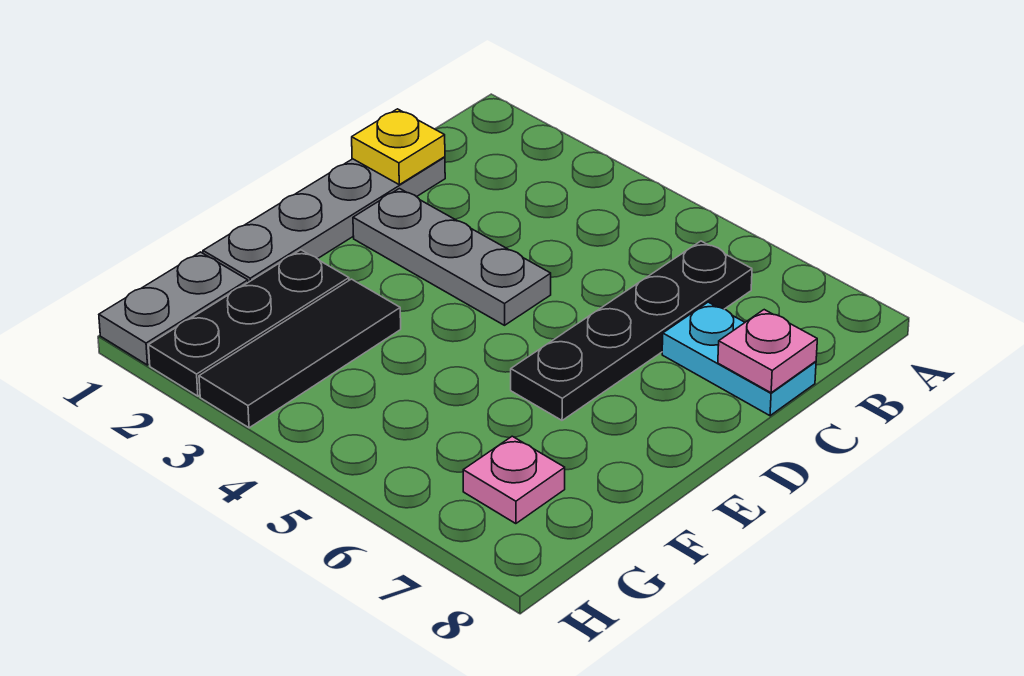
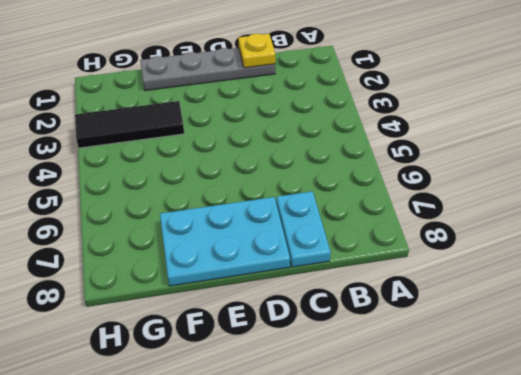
cyan 2x3 plate [160,197,290,286] -> none
none -> black 1x4 plate [511,241,752,420]
none -> grey 1x3 plate [353,189,551,325]

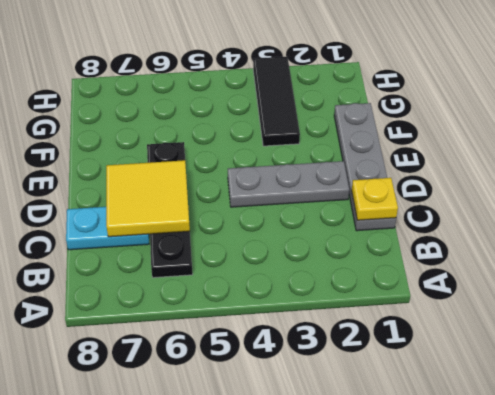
yellow 2x2 tile [106,160,190,237] -> none
none -> black 1x3 plate [149,250,349,396]
none -> grey 1x2 plate [99,252,248,365]

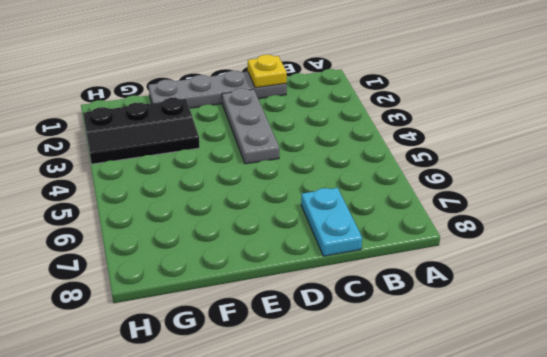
none -> black 1x4 plate [511,241,752,420]
none -> grey 1x2 plate [99,252,248,365]

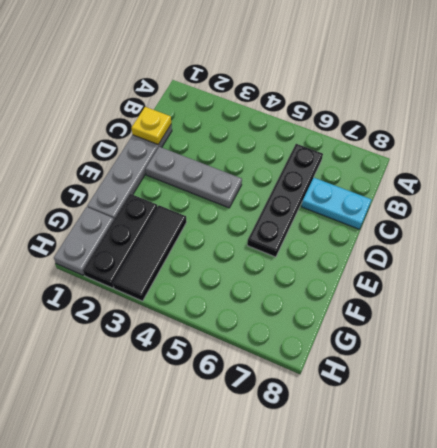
none -> pink 1x1 plate [463,436,565,524]
none -> pink 1x1 plate [718,310,817,393]

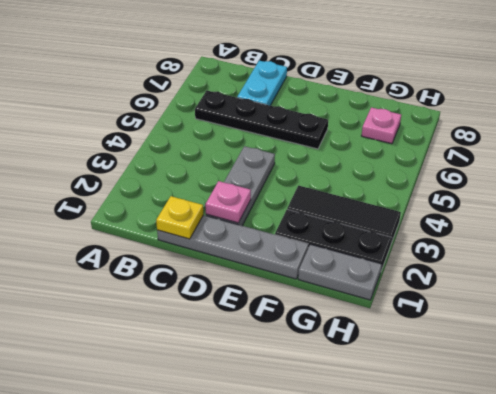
pink 1x1 plate [205,181,251,223] -> pink 1x1 plate moved to [718,310,817,393]

